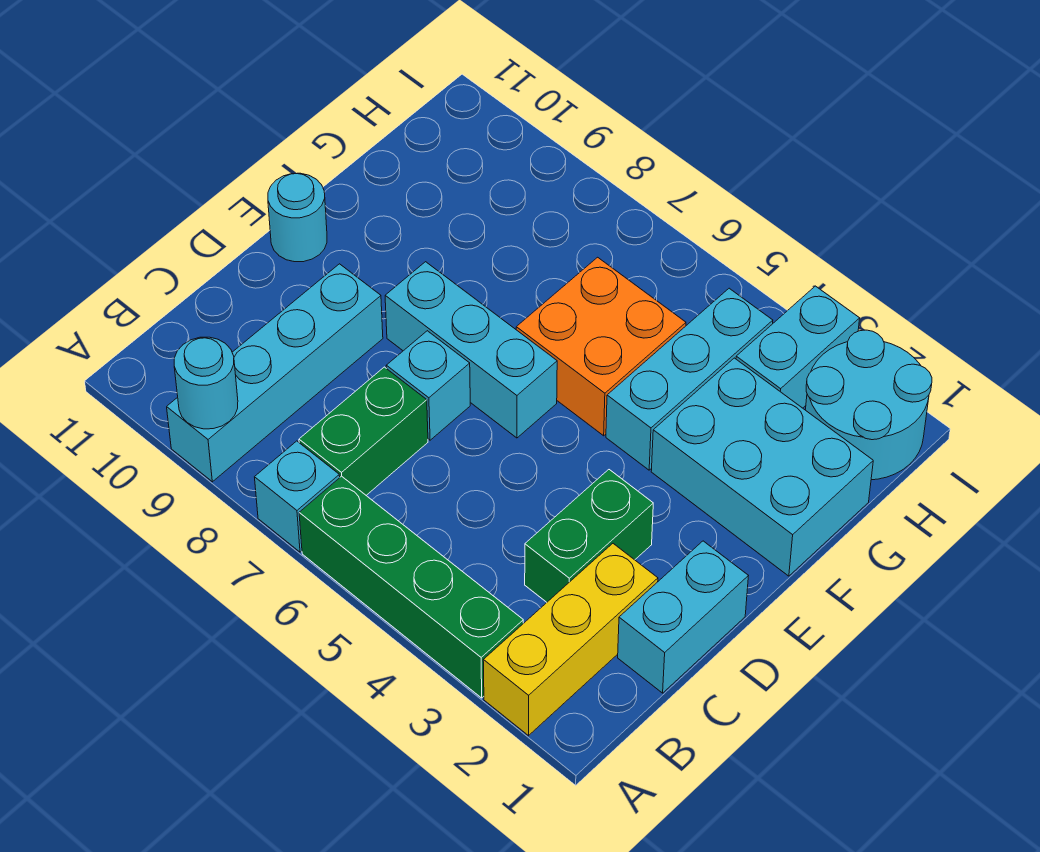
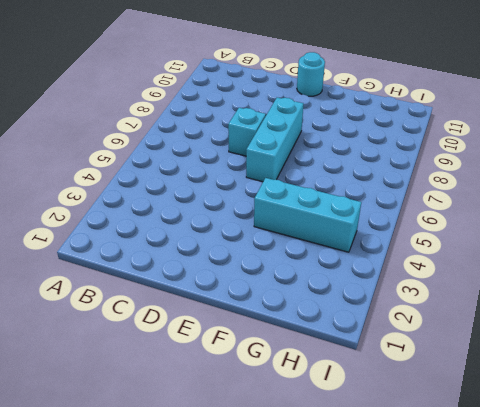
none -> yellow 1x3 brick [483,544,658,736]
none -> green 1x4 brick [299,476,523,698]
none -> cyan 1x1 brick [255,441,340,552]

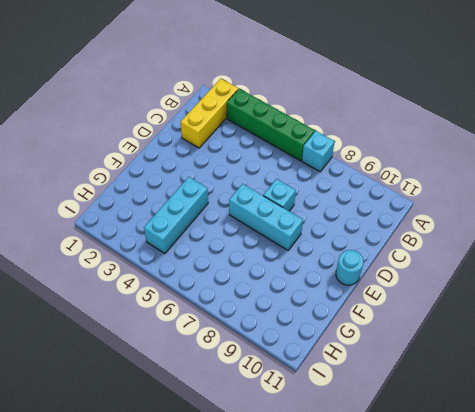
none -> cyan 1x4 brick [167,264,383,482]
none -> green 1x2 brick [299,367,428,495]
none -> cyan 1x2 brick [618,541,748,693]

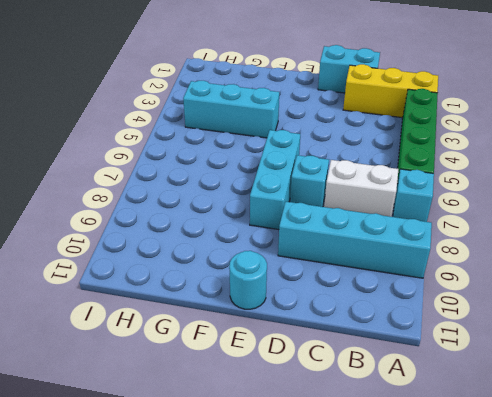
white 1x2 brick [324,160,398,217] -> green 1x2 brick [299,367,428,495]
none -> green 1x2 brick [525,470,653,602]
none -> cyan 2x3 brick [651,358,873,576]
none -> orange 2x2 brick [516,257,686,436]

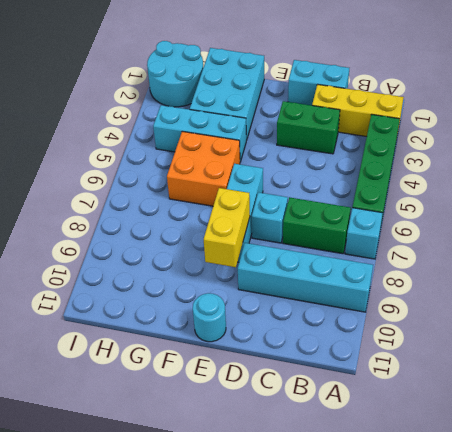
yellow 1x2 brick [204,188,250,267] -> none
none -> cyan 1x2 brick [736,286,860,408]
none -> cyan 1x1 round brick [174,337,238,429]

